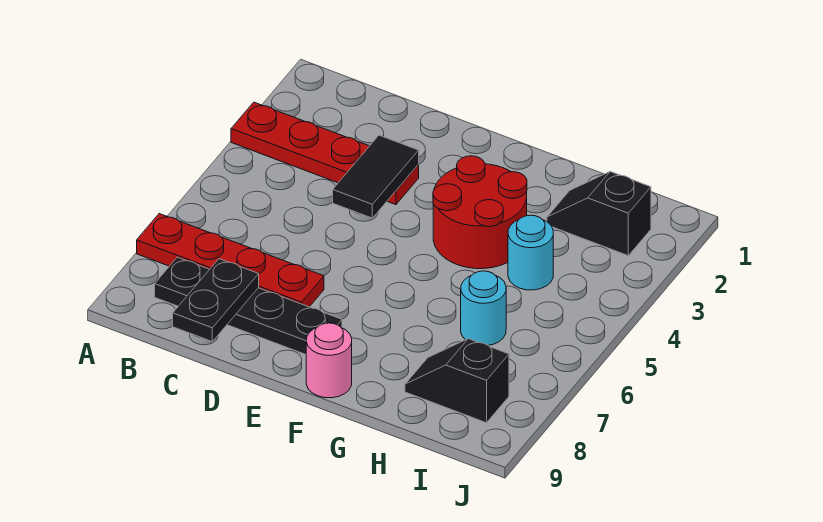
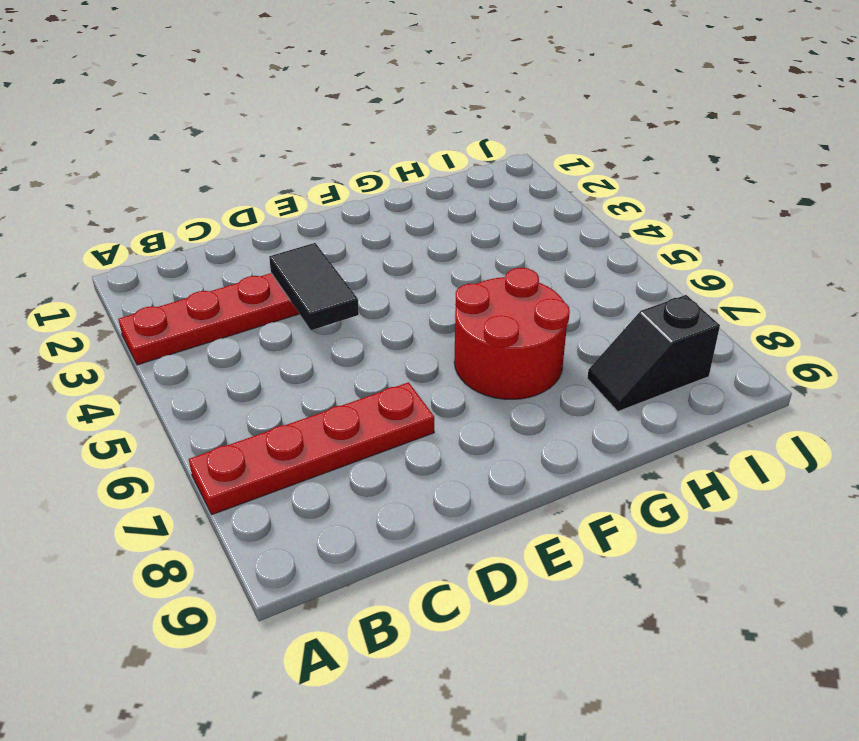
red 2x2 round brick [454,268,570,399] -> red 2x2 round brick moved to [433,156,527,269]
none -> black 1x4 plate [155,257,342,354]
none -> pink 1x1 round brick [306,323,352,398]

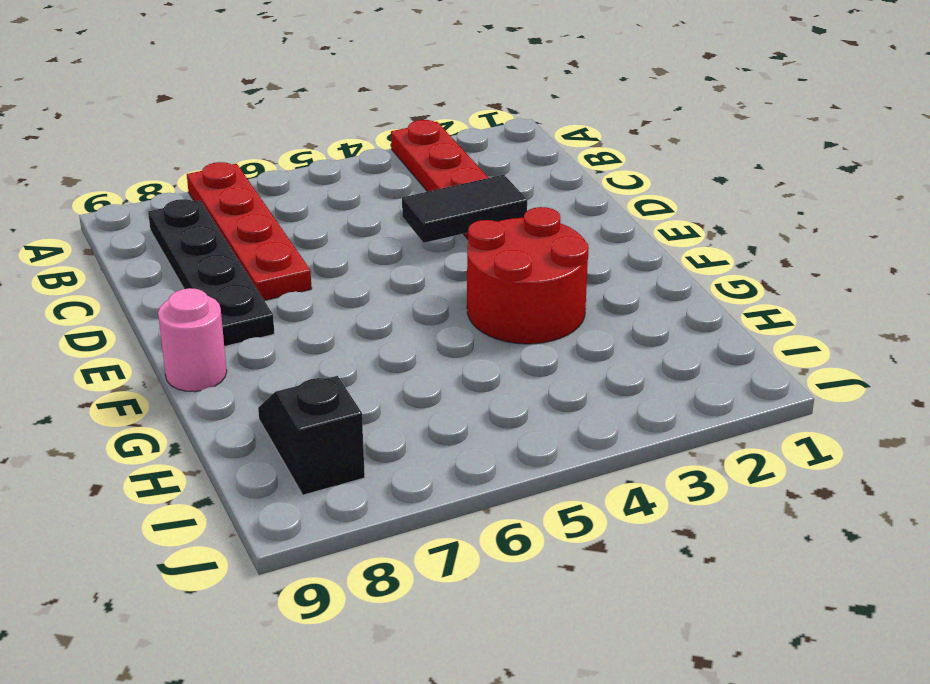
none -> black 1x2 slope [547,172,651,255]
none -> cyan 1x1 round brick [508,215,553,290]

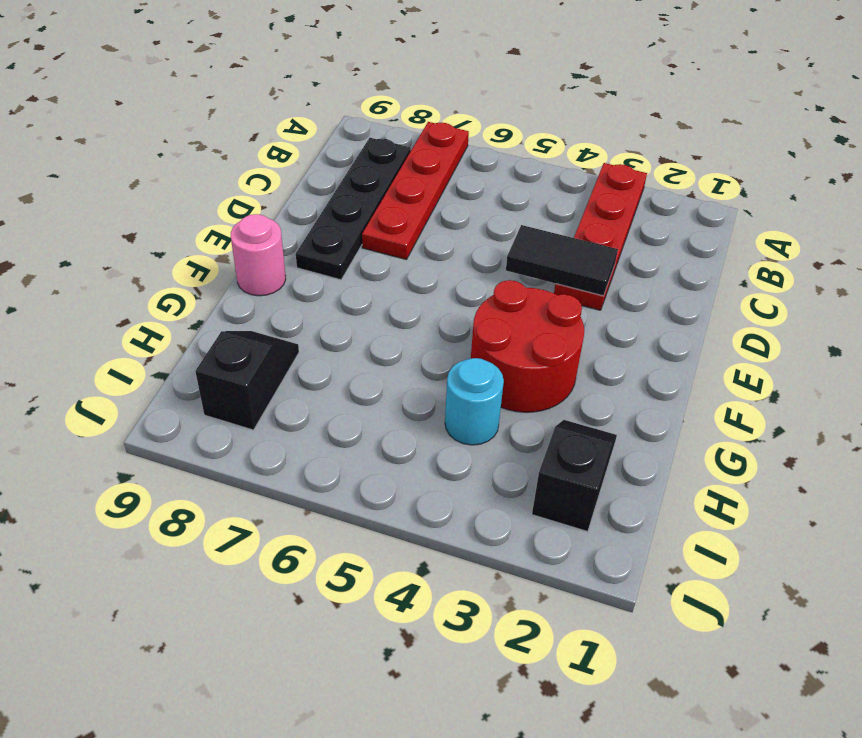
none -> cyan 1x1 round brick [461,271,506,345]
none -> black 1x2 plate [173,259,259,341]

